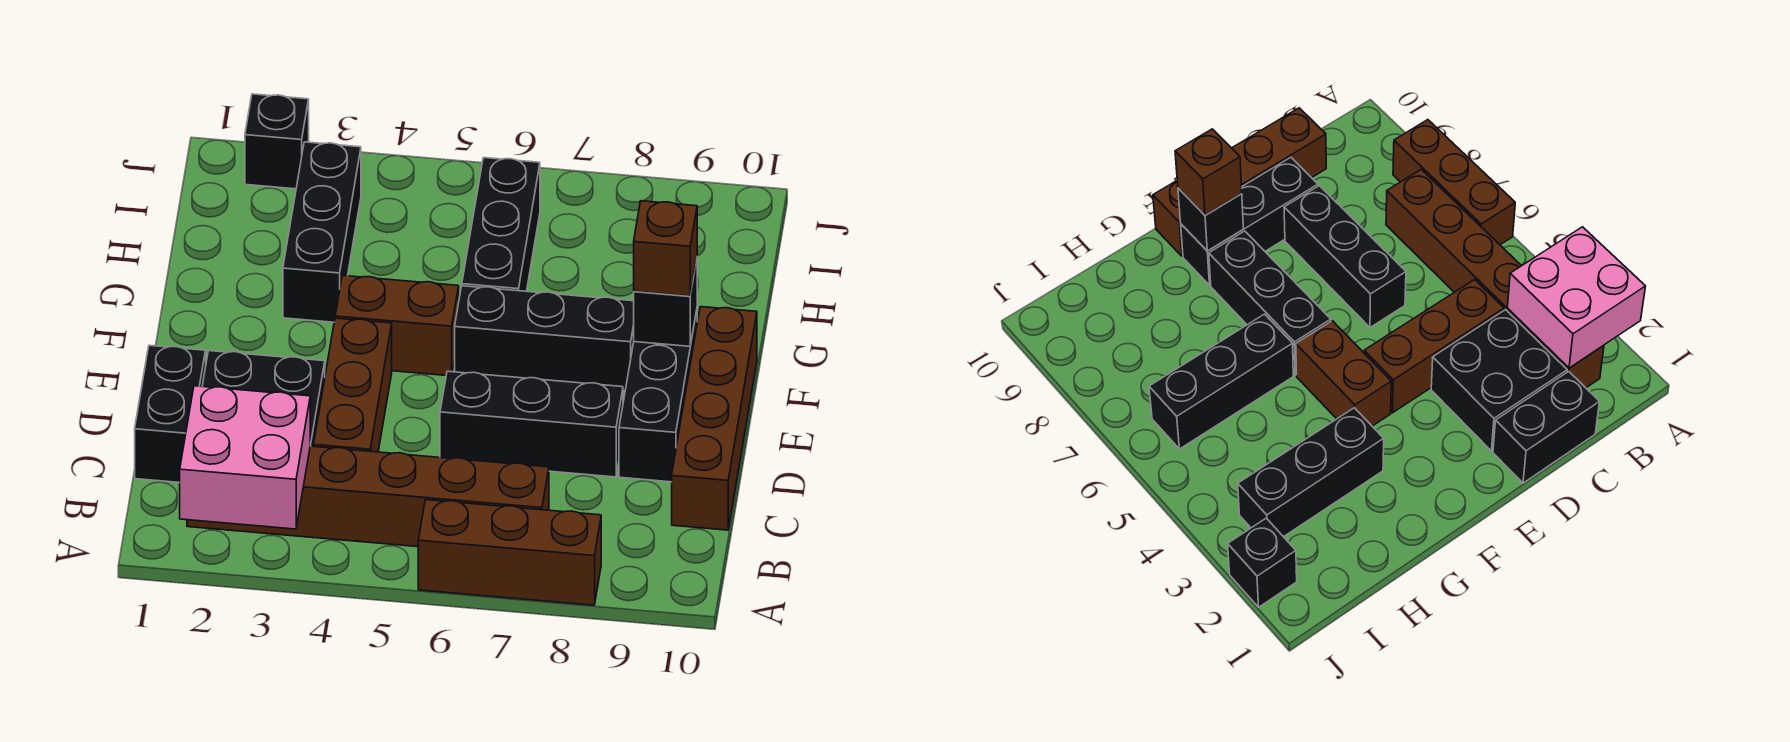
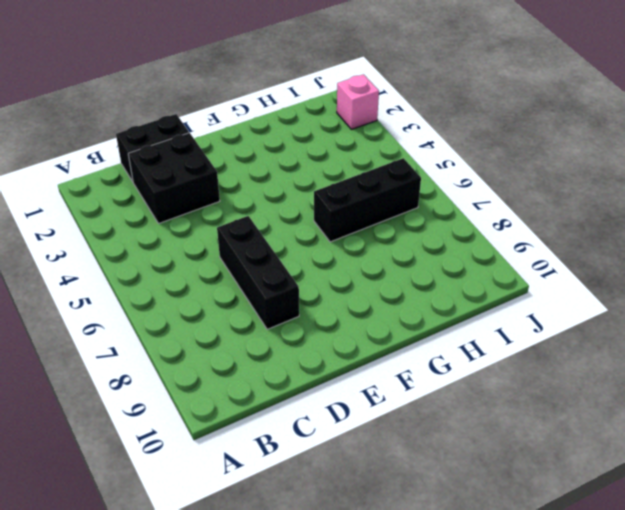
pink 1x1 brick [337,74,379,129] -> black 1x1 brick [245,94,309,189]
none -> brown 1x3 brick [418,500,601,605]
none -> brown 1x6 brick [187,446,549,547]
none -> brown 1x3 brick [314,318,392,452]

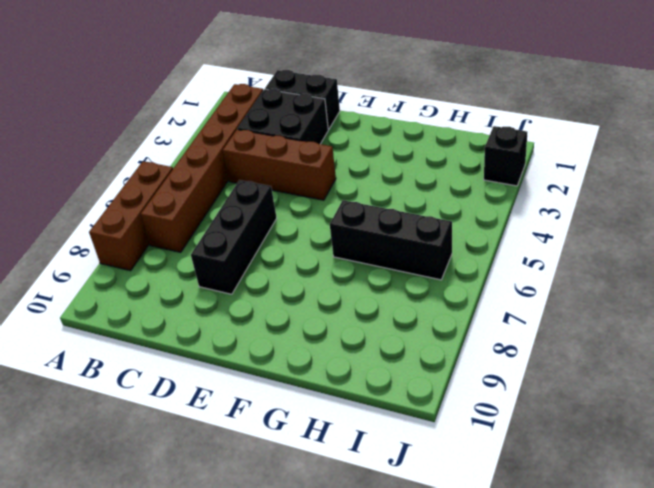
none -> brown 1x4 brick [672,307,757,530]
none -> black 1x3 brick [619,311,697,482]
none -> brown 1x2 brick [335,275,459,375]

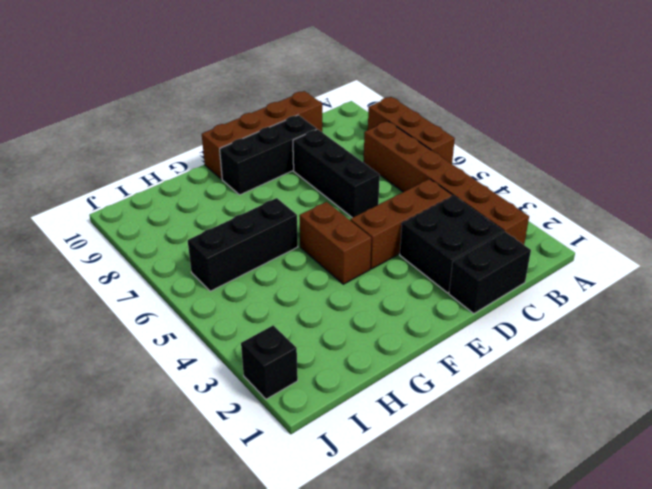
none -> black 1x3 brick [455,286,634,391]
none -> black 1x3 brick [283,142,361,322]
none -> pink 2x2 brick [180,386,310,529]

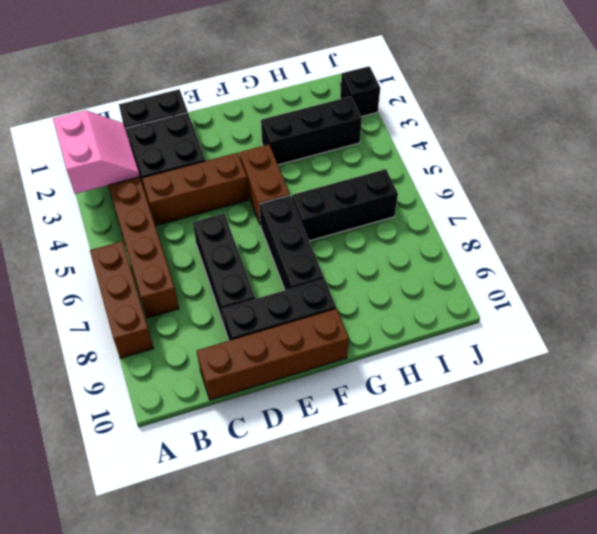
pink 2x2 slope [53,110,140,194] -> pink 2x2 brick [180,386,310,529]
none -> black 1x1 brick [634,260,697,346]
none -> brown 1x1 brick [634,201,697,296]

